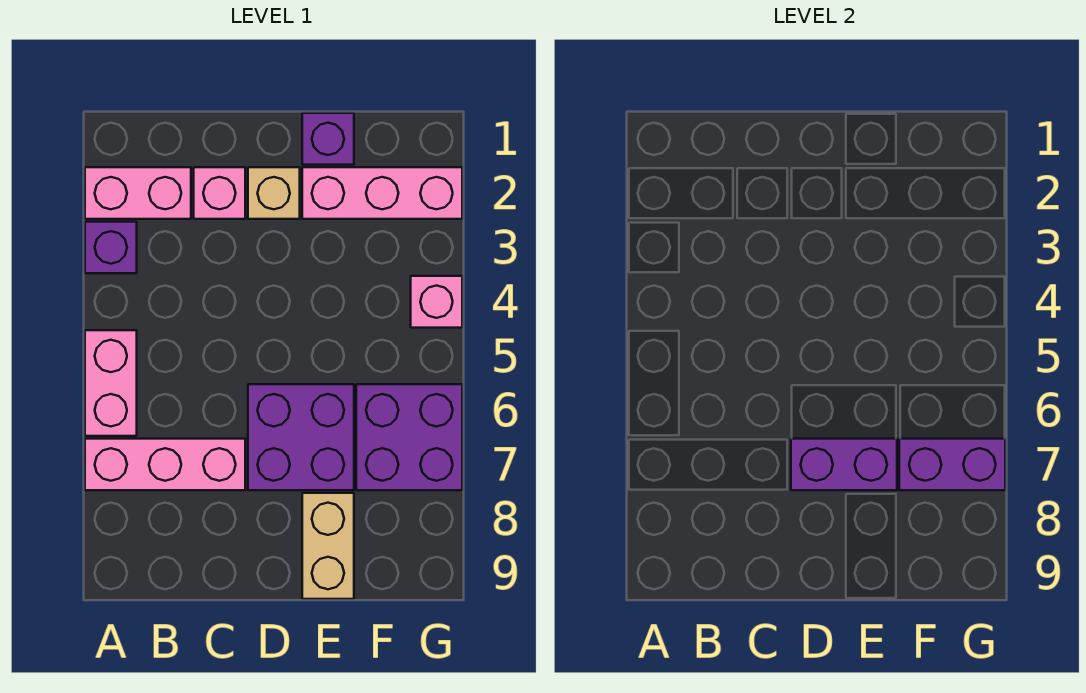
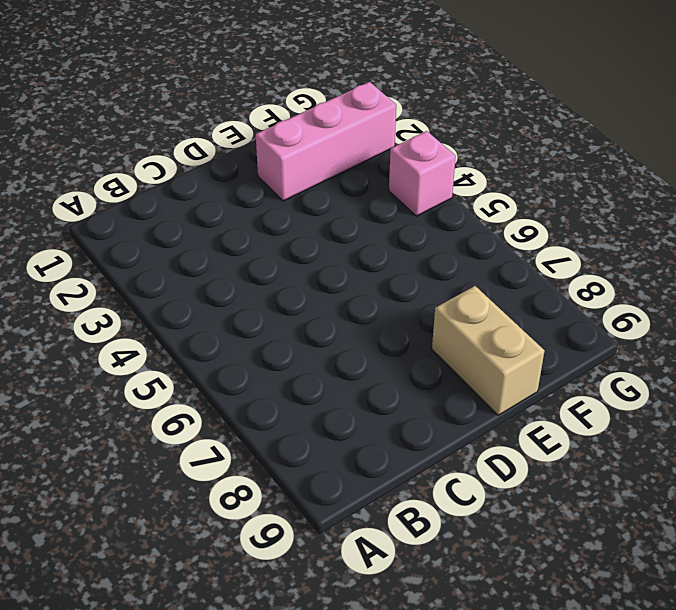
none -> pink 1x2 brick [85,167,191,219]
none -> purple 1x1 brick [85,222,137,273]
none -> pink 1x2 brick [85,330,137,436]

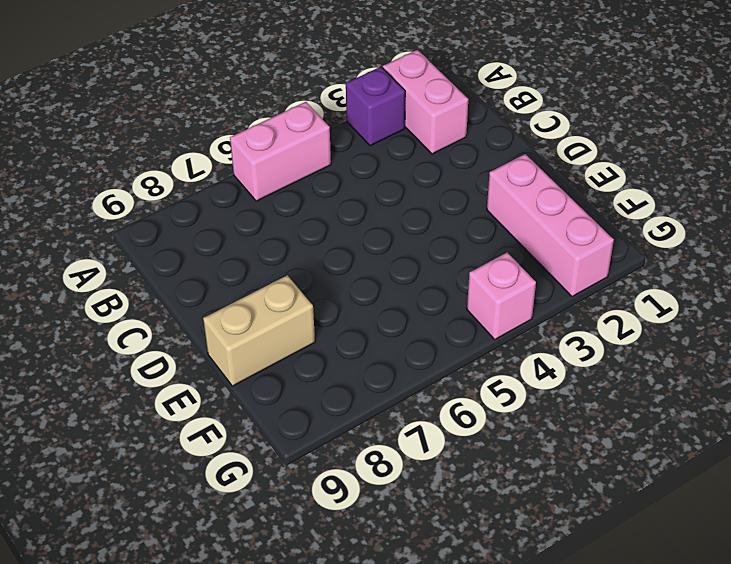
none -> pink 1x3 brick [85,439,245,490]
none -> pink 1x1 brick [194,167,245,219]
none -> tan 1x1 brick [248,167,300,219]

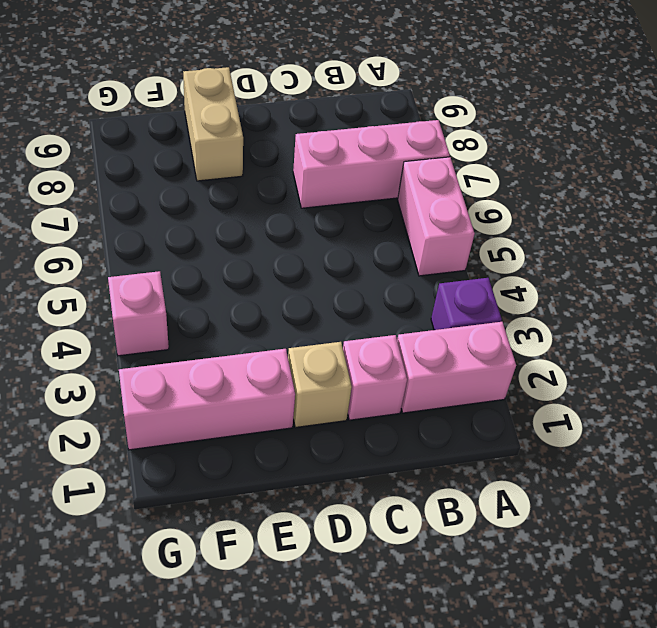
none -> purple 2x2 brick [248,384,354,490]
none -> purple 1x1 brick [302,113,354,165]
none -> purple 2x2 brick [356,384,462,490]

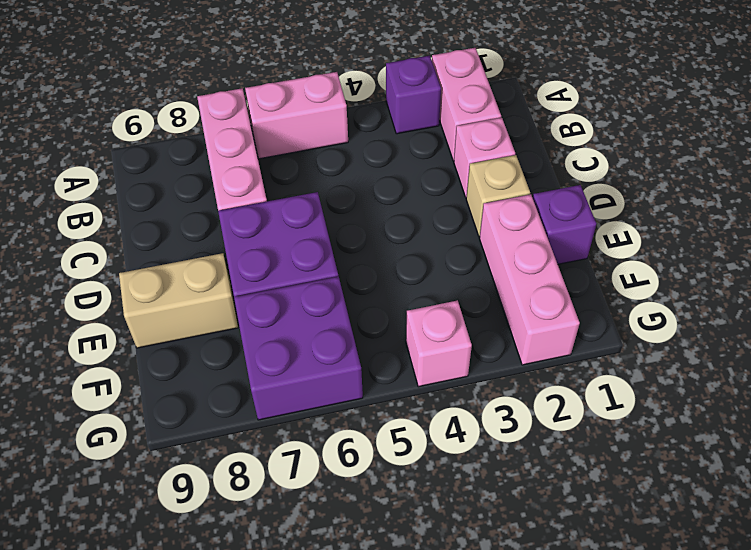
none -> purple 1x2 brick [791,439,897,490]
none -> purple 1x2 brick [899,439,1005,490]

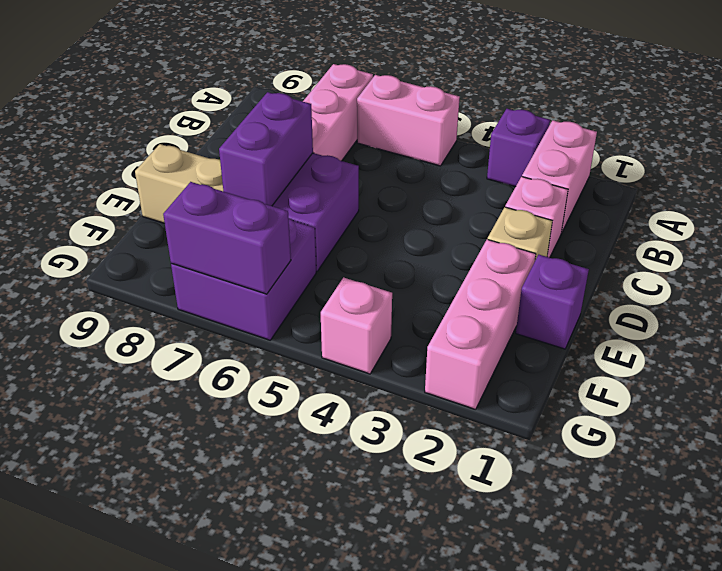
purple 1x2 brick [163,182,291,294] -> purple 1x2 brick turned to [899,439,1005,490]

